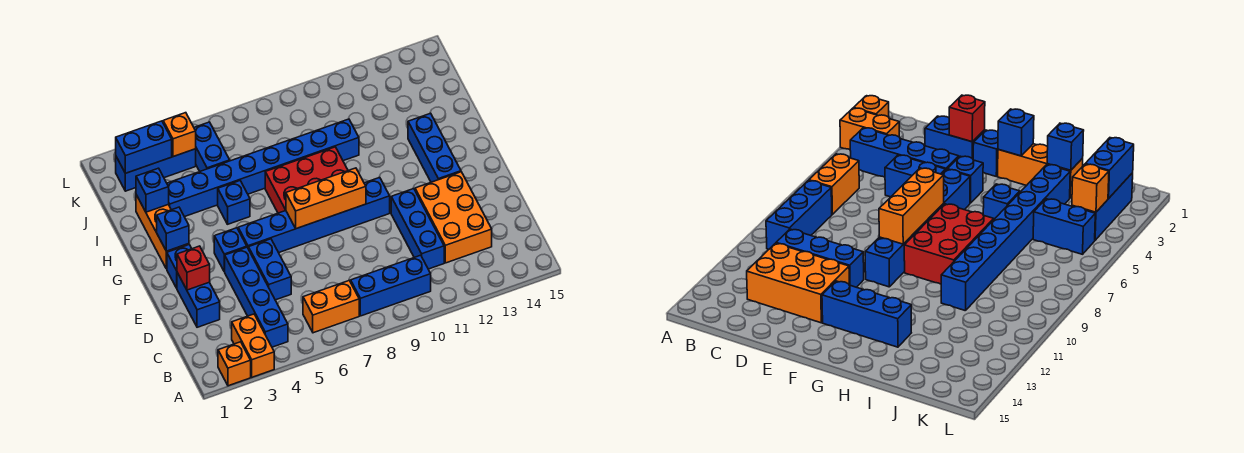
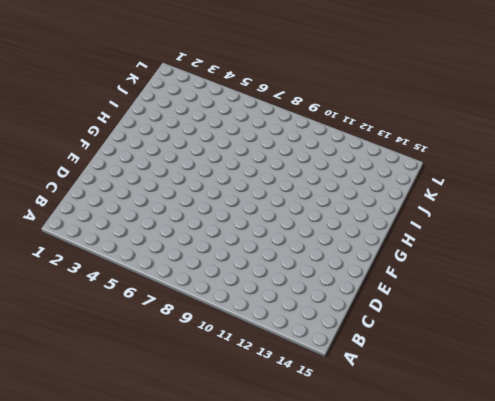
none -> orange 1x1 brick [218,342,251,386]
none -> orange 1x2 brick [232,314,274,377]
none -> blue 1x4 brick [224,247,288,347]

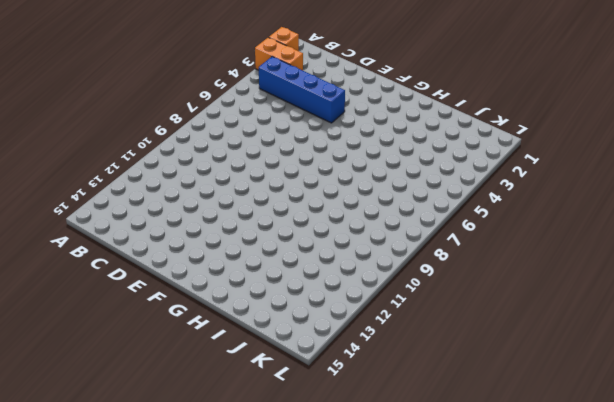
none -> orange 1x2 brick [303,281,359,333]
none -> blue 1x3 brick [351,255,431,316]
none -> blue 1x3 brick [391,188,444,269]

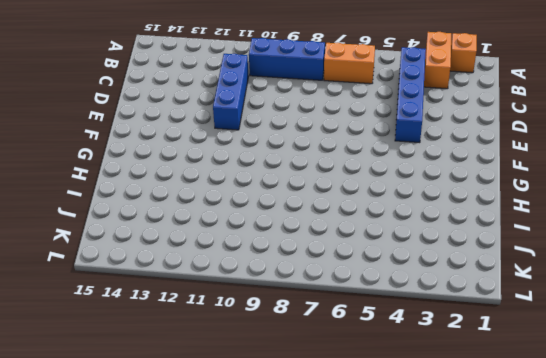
none -> orange 2x3 brick [415,172,492,263]
none -> blue 1x2 brick [177,273,220,327]
none -> blue 1x2 brick [249,239,291,300]

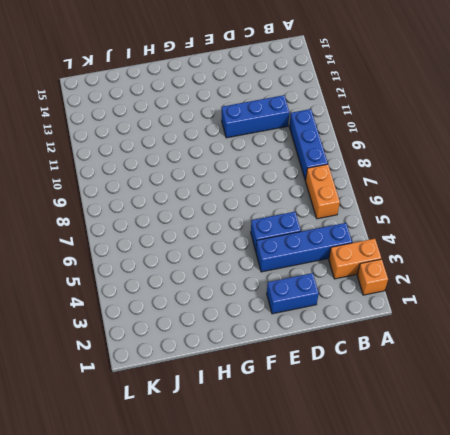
none -> orange 2x3 brick [415,172,492,263]
none -> blue 1x1 brick [167,245,192,288]
none -> blue 1x1 brick [214,228,247,271]

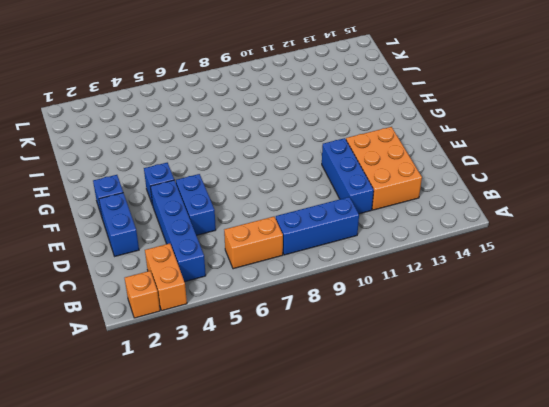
none -> blue 1x6 brick [238,177,390,253]
none -> blue 1x3 brick [408,113,461,182]
none -> orange 1x3 brick [136,195,189,269]

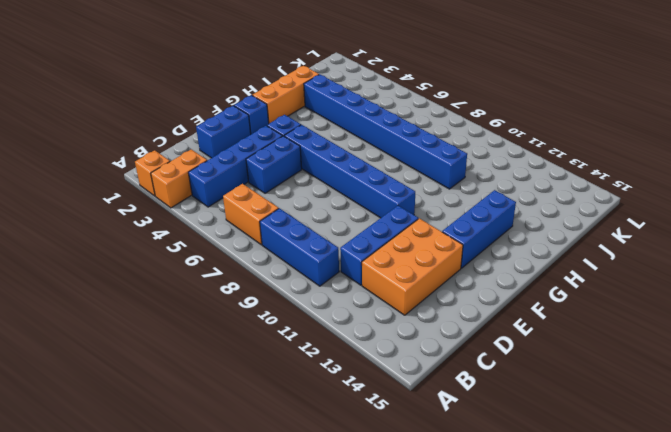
none -> red 2x3 brick [265,147,348,213]
none -> blue 1x1 brick [218,181,250,224]
none -> blue 1x2 brick [194,122,230,171]

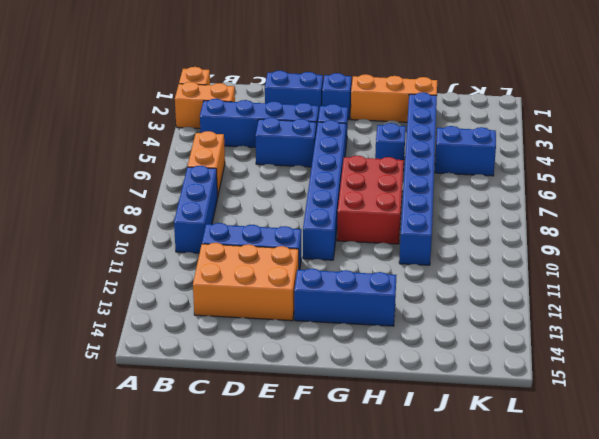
none -> blue 1x3 brick [116,149,196,191]
none -> red 1x1 brick [177,246,210,290]
none -> orange 1x3 brick [286,168,366,229]

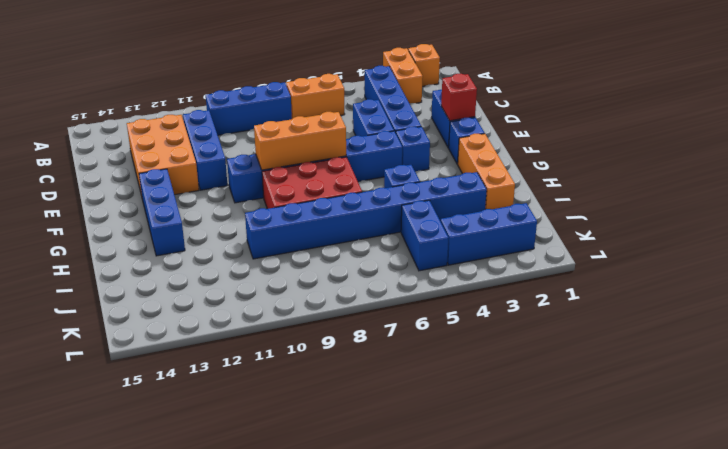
none -> blue 1x1 brick [157,207,189,251]
none -> blue 1x1 brick [136,168,169,212]
none -> blue 1x2 brick [116,121,172,173]

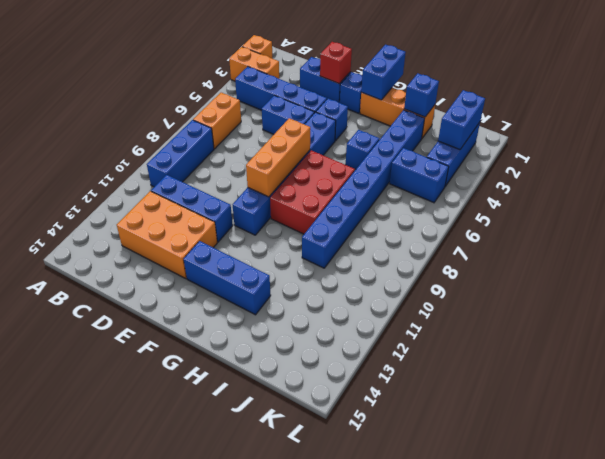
blue 1x2 brick [361,45,406,100] -> blue 1x1 brick [157,207,189,251]
none -> orange 1x1 brick [163,113,196,157]

